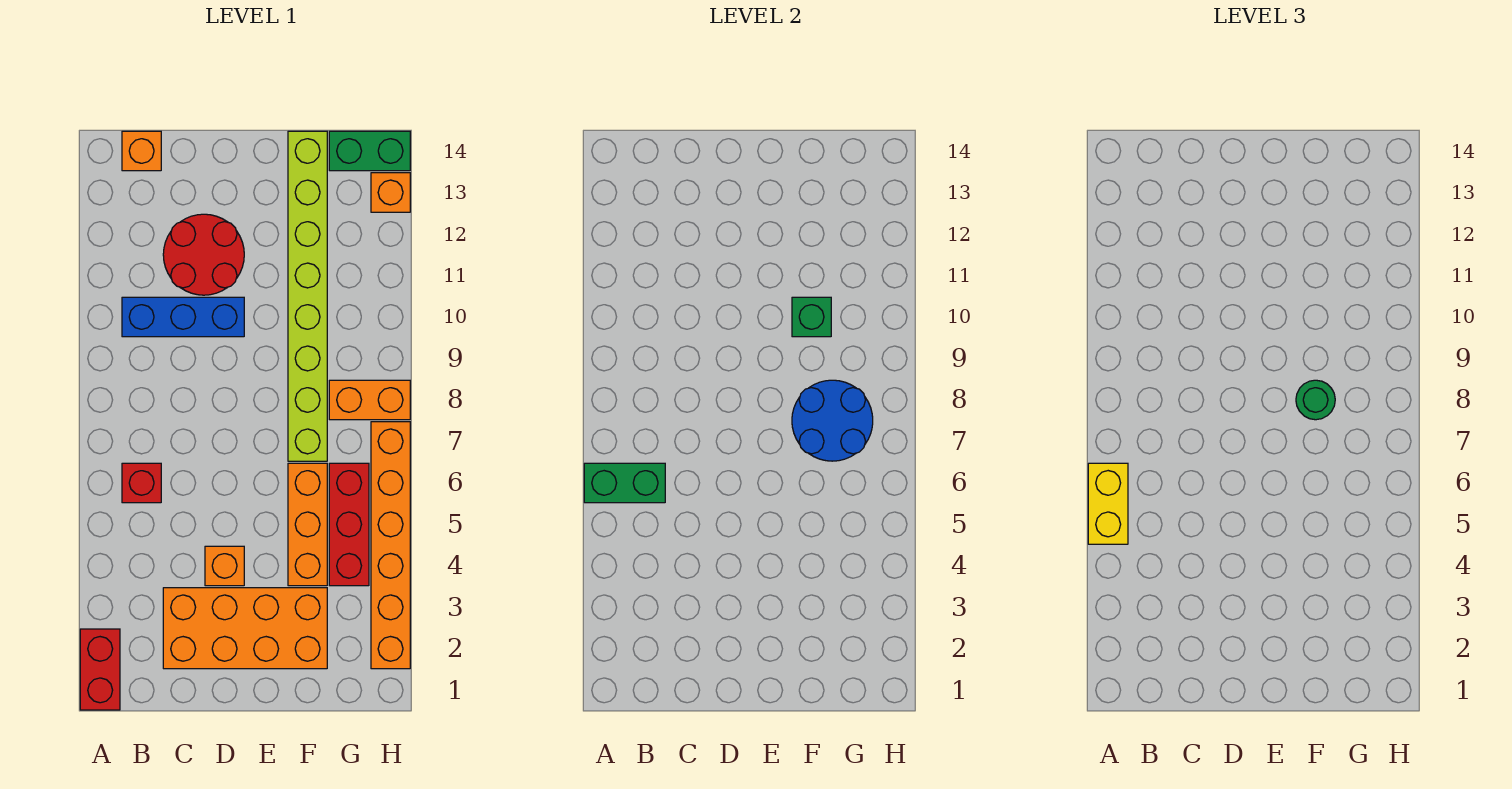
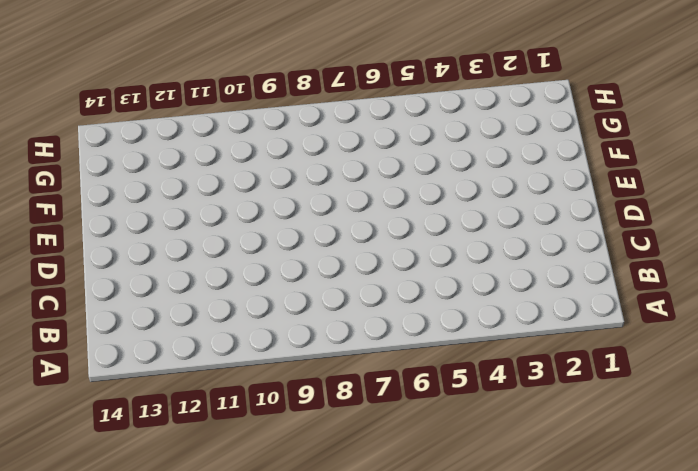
none -> red 1x2 brick [80,629,120,710]
none -> red 1x1 brick [122,463,161,503]
none -> blue 1x3 brick [122,297,244,337]

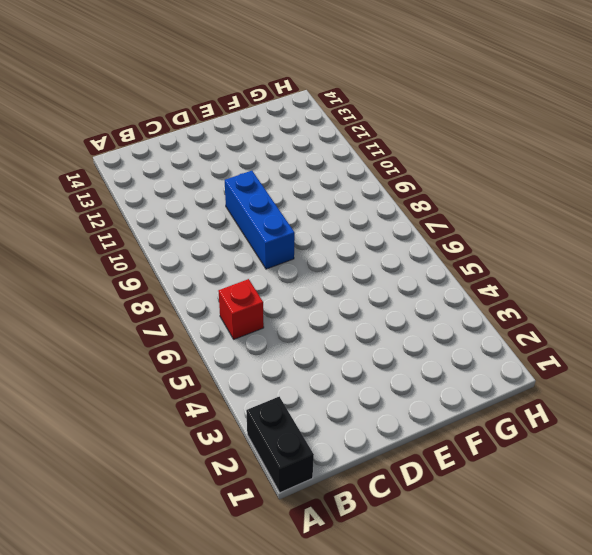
black 1x2 brick [246,397,314,493] -> red 1x2 brick [80,629,120,710]
blue 1x3 brick [225,171,295,269] -> blue 1x3 brick turned to [122,297,244,337]
none -> orange 1x1 brick [122,131,161,171]
none -> orange 2x4 brick [163,588,327,669]
none -> red 2x2 round brick [163,214,244,295]

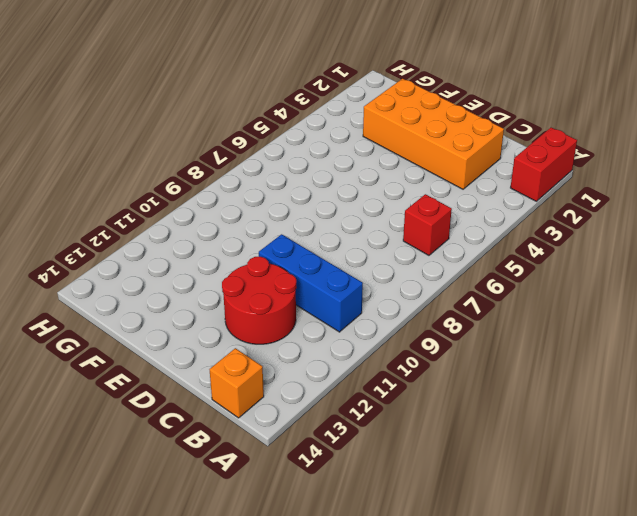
none -> orange 1x1 brick [205,546,244,586]
none -> orange 1x3 brick [288,463,327,586]
none -> lime 1x8 brick [288,131,327,461]

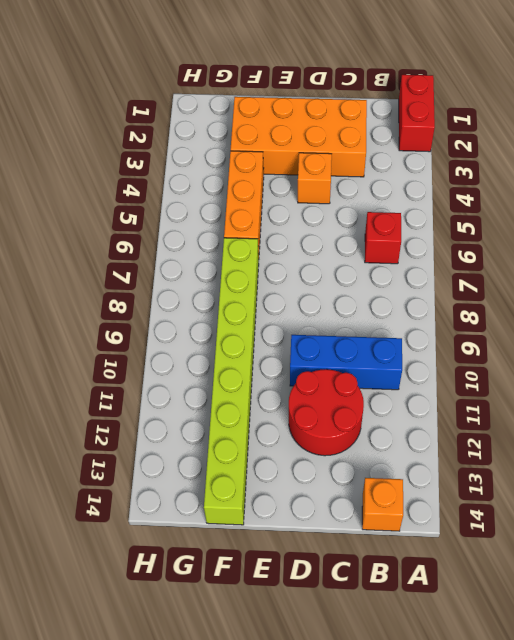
none -> red 1x3 brick [329,463,369,586]
none -> orange 1x2 brick [329,380,410,420]
none -> green 1x2 brick [329,131,410,171]

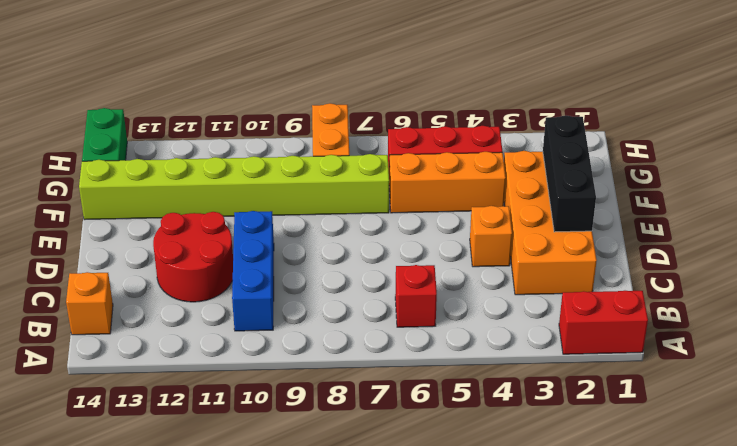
black 1x3 brick [543,115,596,232] -> none
none -> orange 1x6 brick [371,422,410,669]
none -> orange 1x1 brick [371,173,410,212]
none -> green 1x2 brick [584,463,665,503]

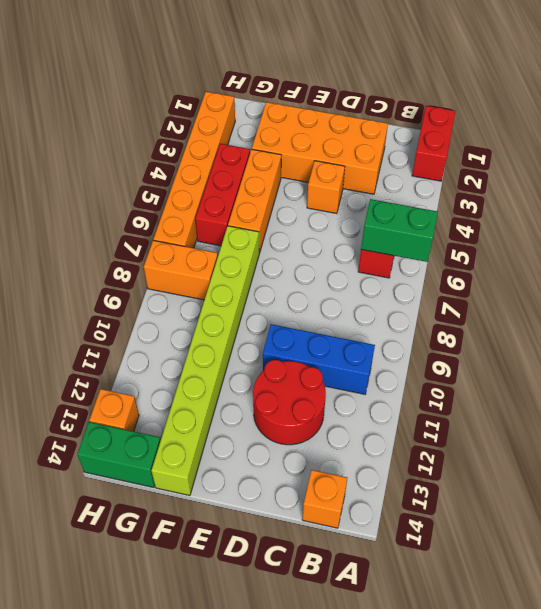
none -> blue 2x2 round brick [792,380,873,461]
none -> green 1x1 brick [792,297,831,337]
none -> yellow 1x2 brick [1088,463,1128,544]

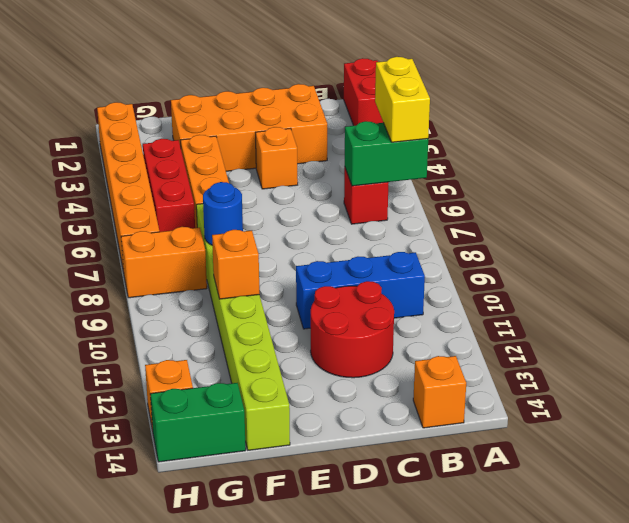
blue 1x1 round brick [203,182,243,245] -> blue 2x2 round brick [792,380,873,461]
orange 1x1 brick [212,230,260,299] -> green 1x1 brick [792,297,831,337]
none -> green 1x1 round brick [1296,380,1335,420]

